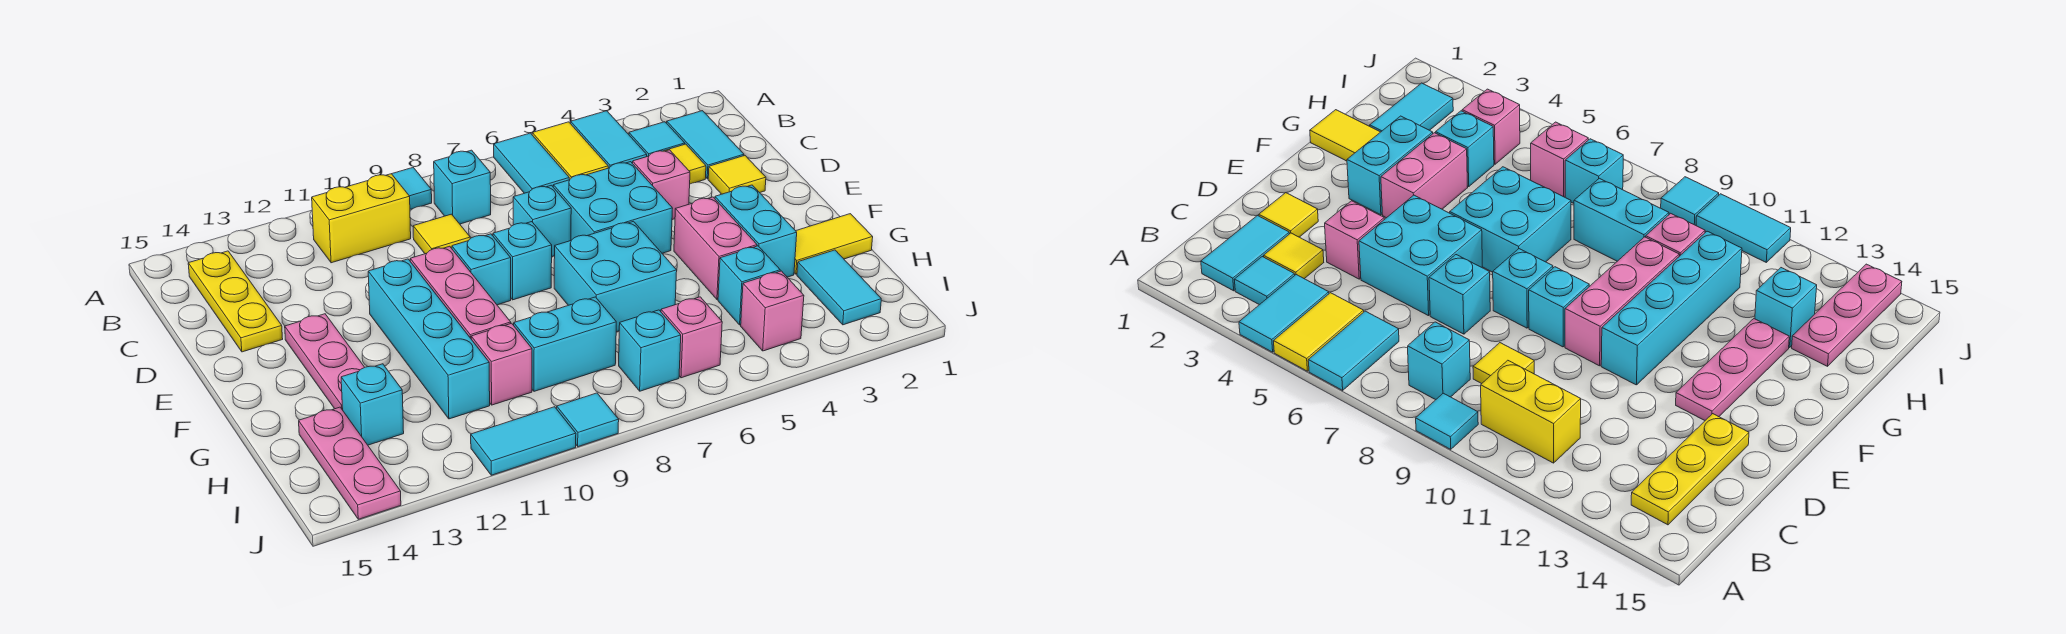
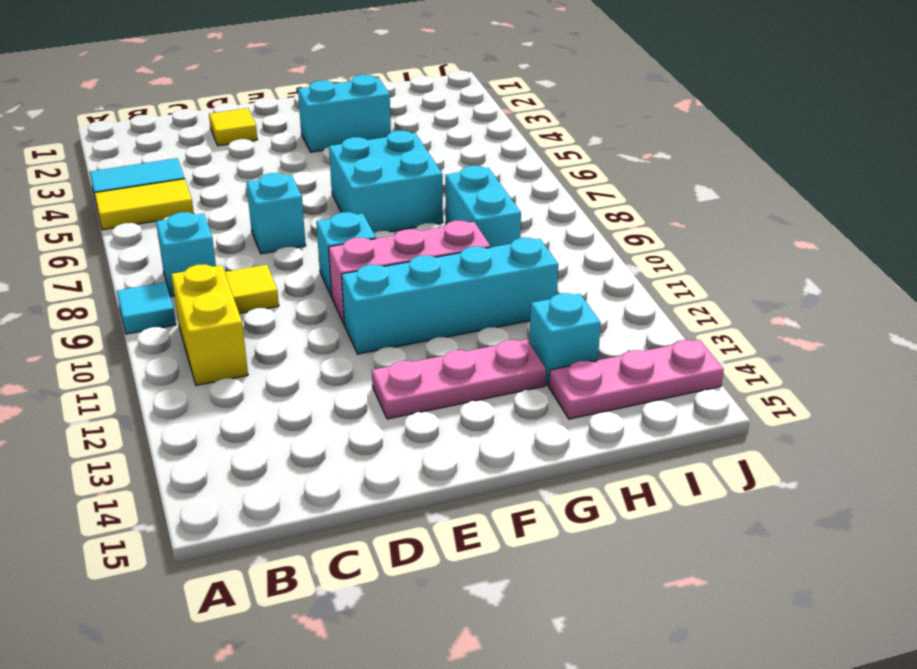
none -> cyan 1x2 tile [494,133,569,193]
none -> cyan 1x2 tile [667,111,744,179]
none -> cyan 1x1 tile [629,122,685,157]
none -> yellow 1x3 plate [188,251,283,352]

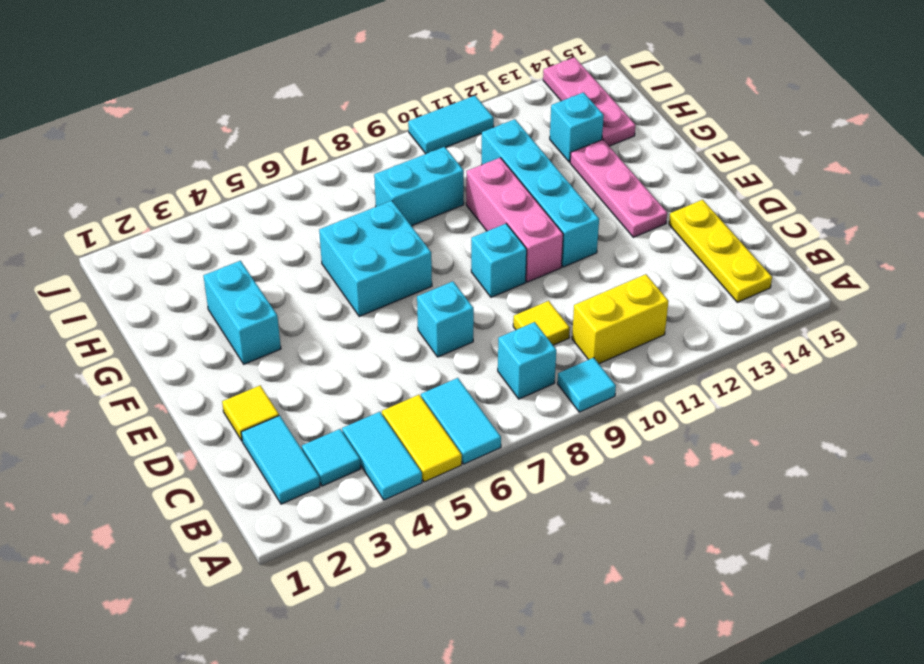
none -> yellow 1x1 tile [664,144,706,184]
none -> pink 1x1 brick [632,150,690,220]
none -> cyan 2x2 brick [553,162,673,253]
none -> cyan 1x1 brick [493,222,552,300]

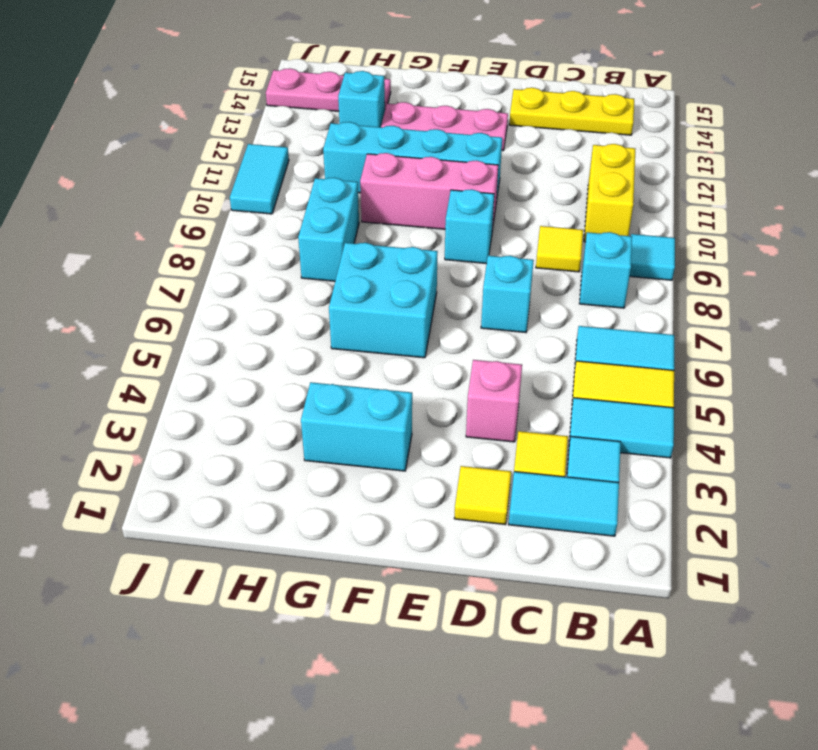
none -> cyan 2x2 brick [553,162,673,253]
none -> cyan 1x1 brick [493,222,552,300]
none -> pink 1x2 brick [674,197,757,299]
none -> yellow 1x2 tile [794,214,873,274]

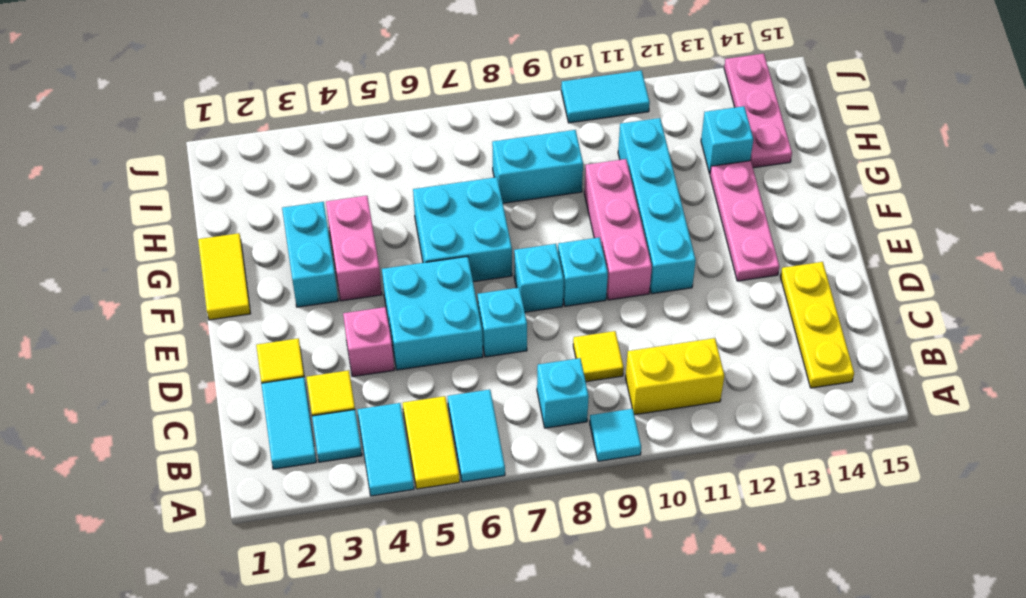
yellow 1x2 tile [198,233,251,320] -> yellow 1x2 tile turned to [794,214,873,274]
none -> cyan 1x2 tile [797,250,881,325]
none -> cyan 1x1 brick [718,246,780,325]
none -> pink 1x1 brick [471,323,532,405]
none -> pink 1x1 brick [741,271,804,351]

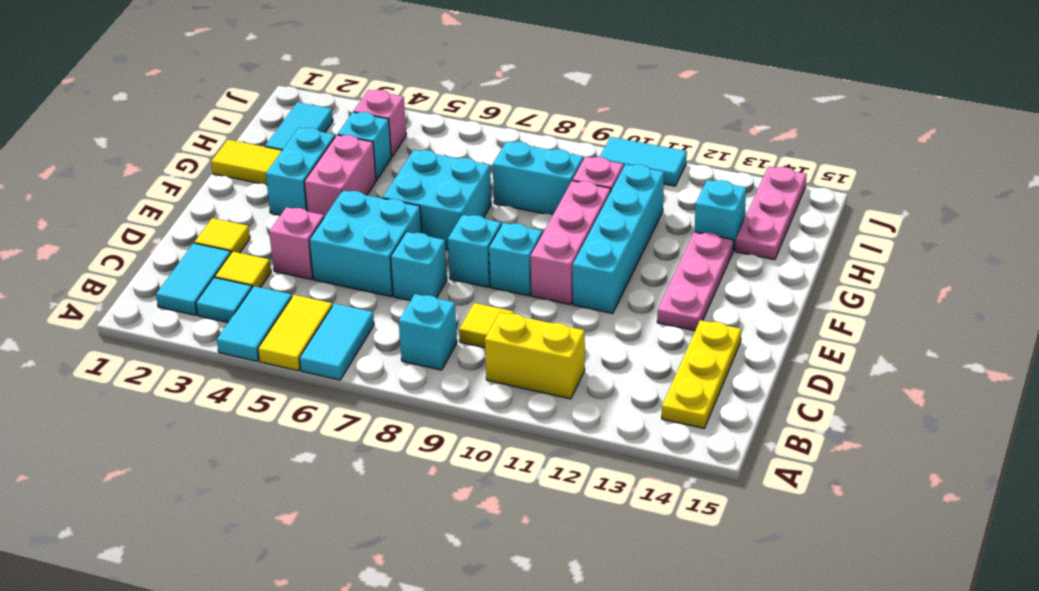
none -> cyan 1x1 tile [392,168,432,209]
none -> pink 1x1 brick [661,297,722,378]
none -> cyan 1x1 brick [619,310,681,391]
none -> cyan 1x1 tile [557,393,619,447]

